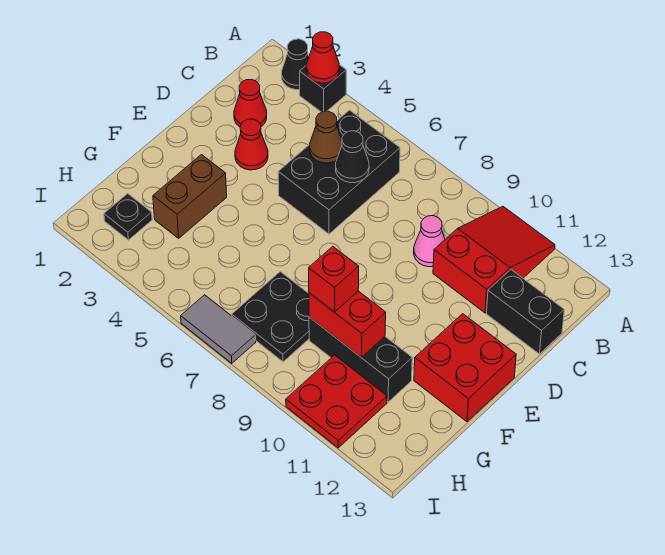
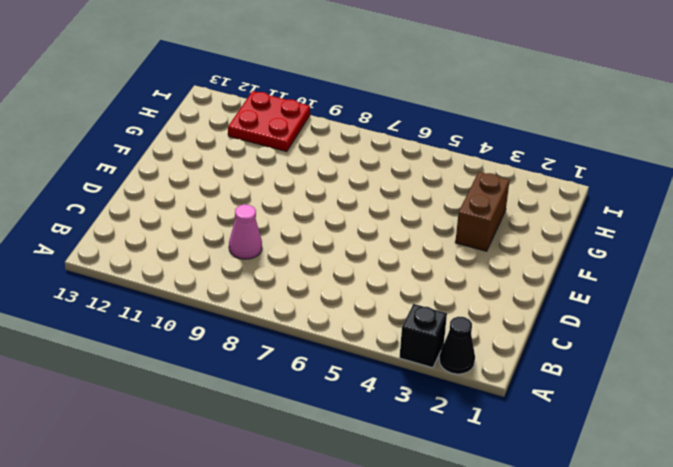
none -> red 2x3 slope [433,206,555,313]
none -> black 2x3 brick [278,110,400,234]
none -> red 1x1 cone [234,79,267,127]

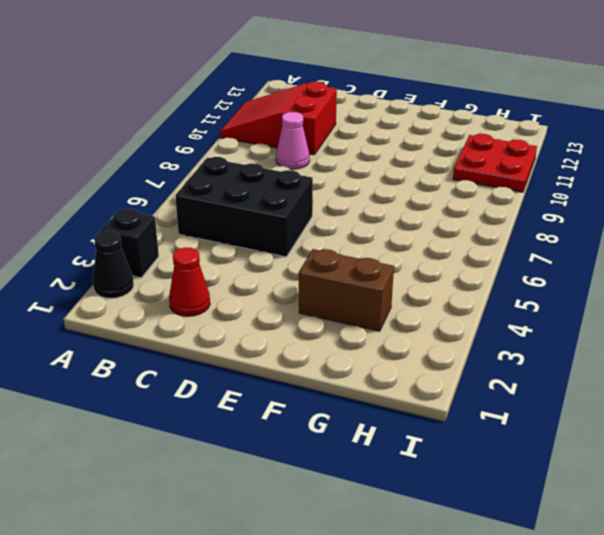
none -> black 1x2 brick [487,270,564,354]
none -> red 1x1 cone [235,119,268,170]
none -> red 2x2 brick [414,314,516,422]

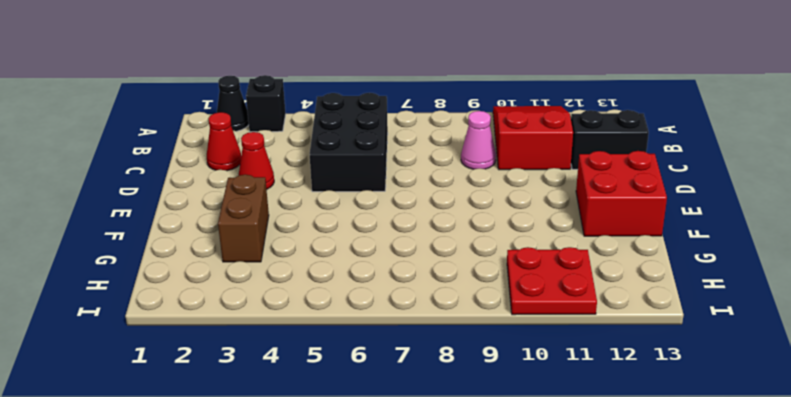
none -> black 2x2 plate [232,272,309,362]
none -> black 1x3 brick [309,317,412,402]
none -> black 1x1 plate [104,194,152,240]

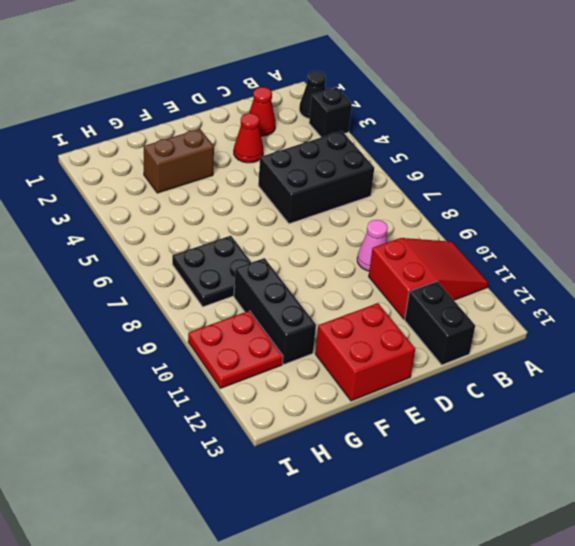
none -> black 1x1 plate [104,194,152,240]
none -> grey 1x2 tile [181,295,256,363]
none -> red 1x1 cone [306,32,339,83]

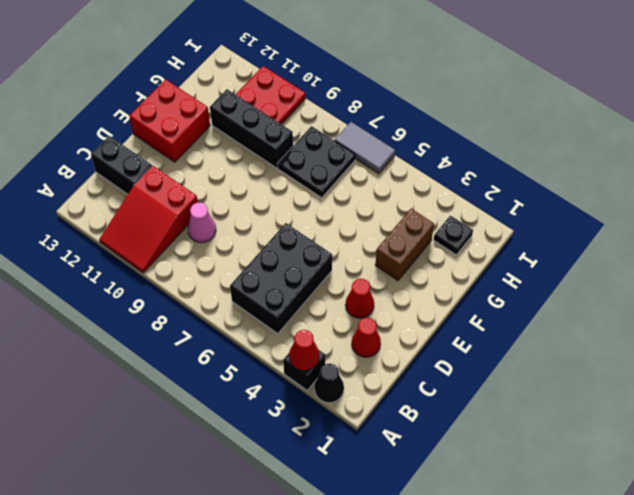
none -> brown 1x1 cone [310,111,342,163]
none -> black 1x1 cone [336,131,369,183]
none -> red 1x2 brick [309,291,386,357]

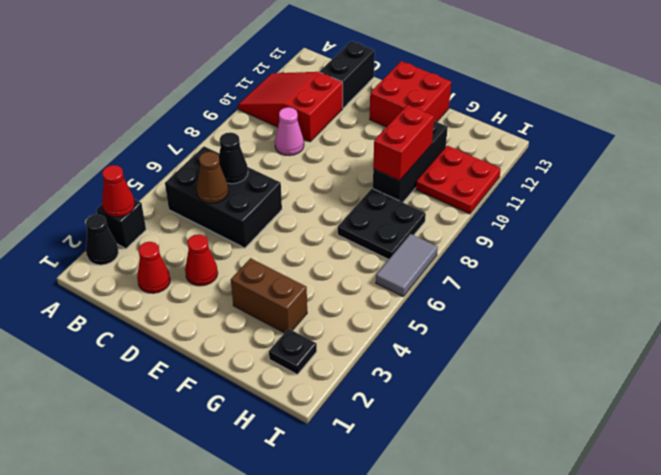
none -> red 1x1 brick [309,246,359,312]

